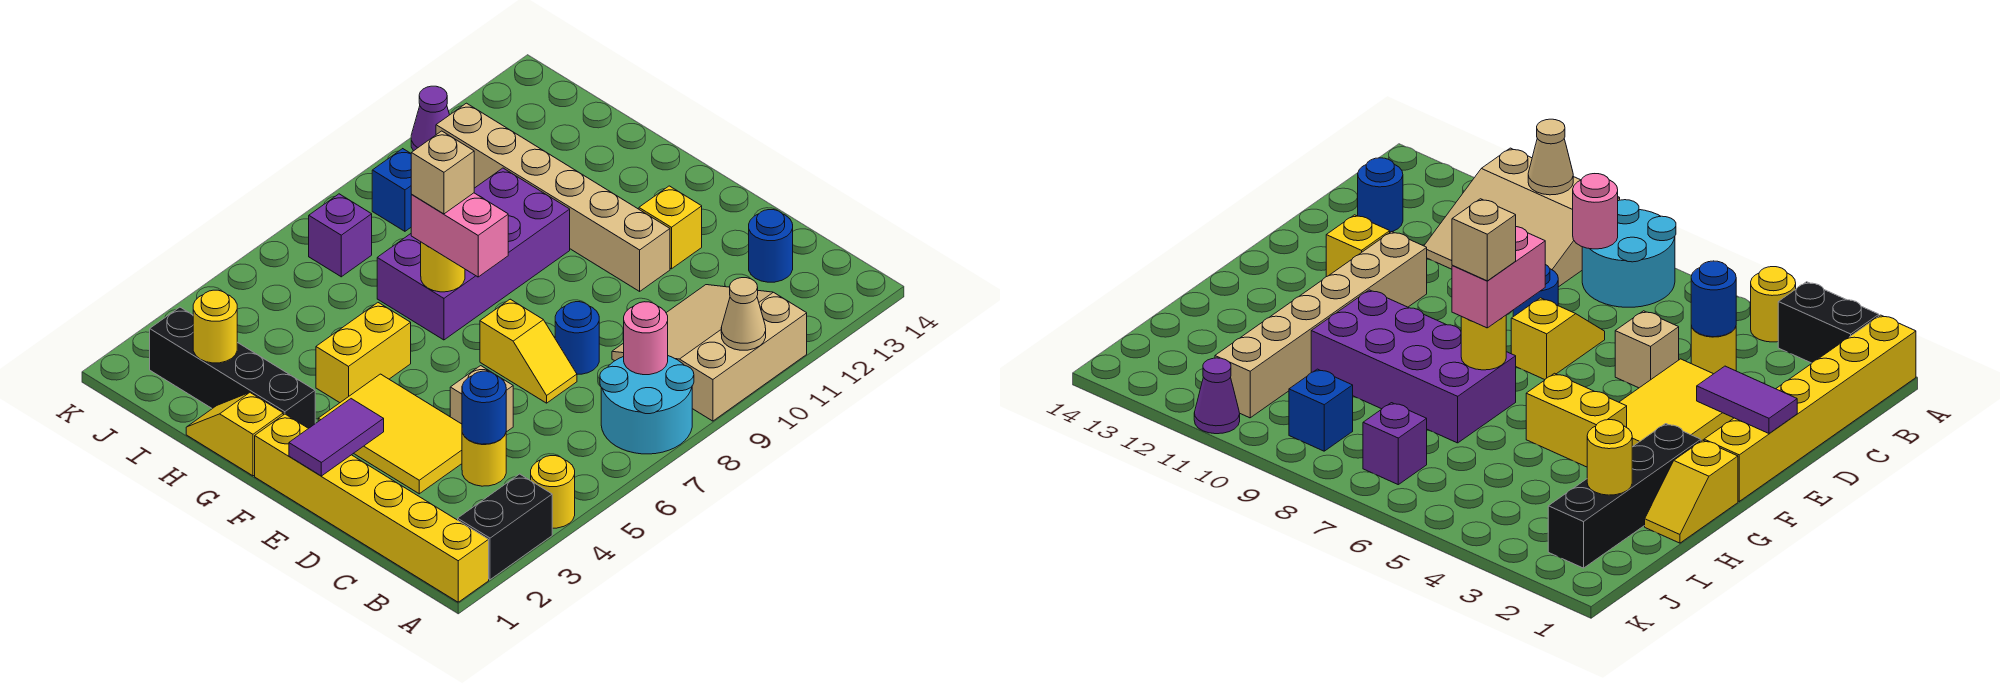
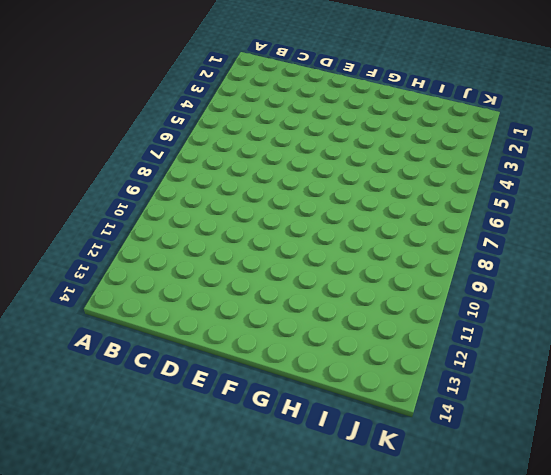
none -> yellow 1x6 brick [255,414,489,602]
none -> black 1x2 brick [458,474,552,580]
none -> yellow 1x1 round brick [531,456,575,528]

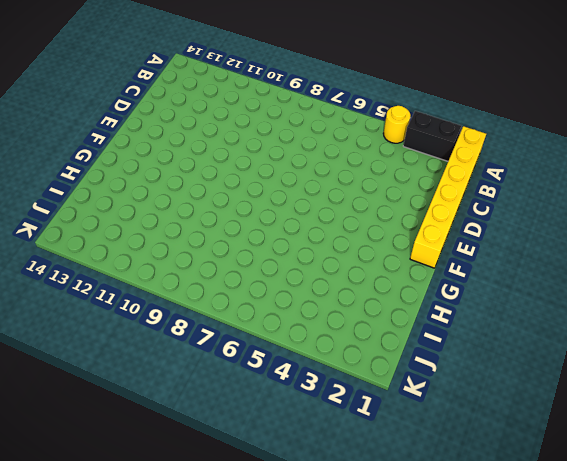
none -> cyan 2x2 round brick [600,356,694,454]
none -> tan 3x3 slope [612,285,807,421]
none -> yellow 1x1 round brick [462,433,506,486]

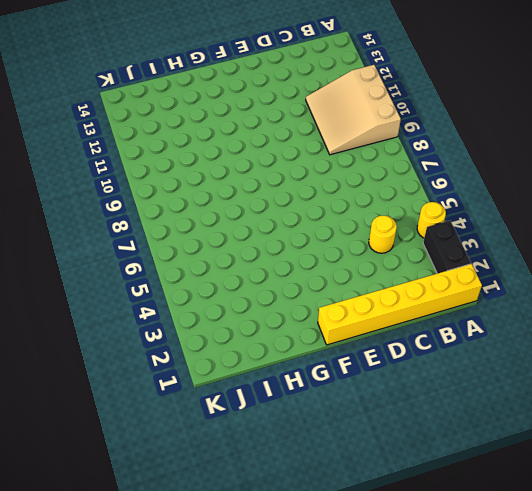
none -> cyan 2x2 round brick [600,356,694,454]
none -> blue 1x1 round brick [749,210,793,282]
none -> yellow 2x3 tile [318,374,462,494]

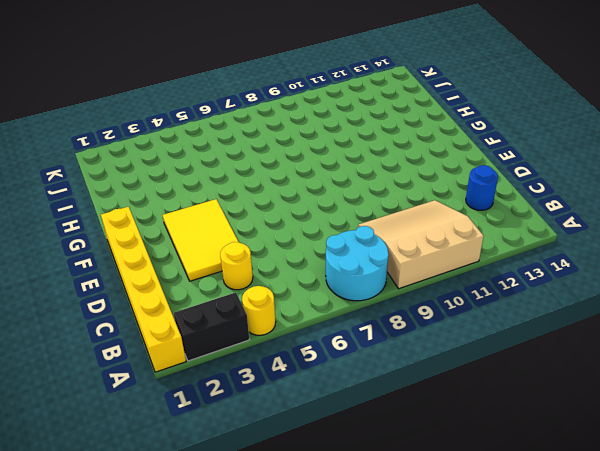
none -> tan 1x1 brick [450,366,513,432]
none -> yellow 1x2 slope [480,299,577,403]
none -> blue 1x1 round brick [555,302,599,374]

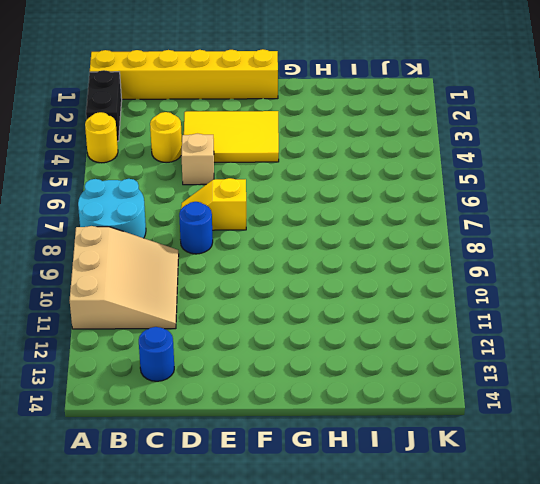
none -> tan 1x6 brick [436,103,670,291]
none -> yellow 1x1 brick [639,186,702,269]
none -> yellow 1x2 slope [186,393,283,476]

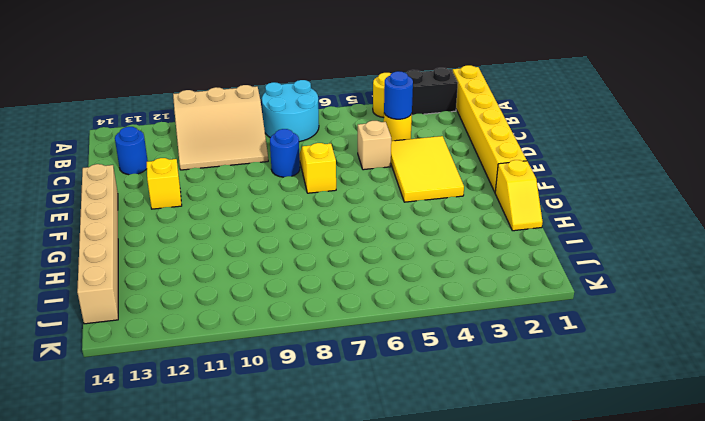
tan 1x6 brick [77,164,118,324] -> tan 1x6 brick moved to [436,103,670,291]
none -> black 1x4 brick [150,307,315,428]
none -> yellow 1x2 brick [316,303,411,403]
none -> purple 2x4 brick [377,168,570,340]

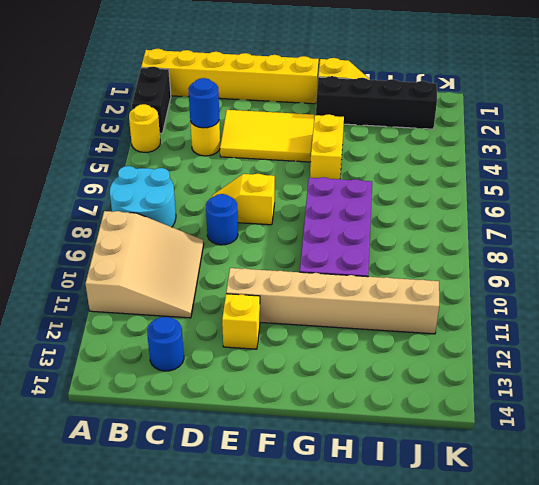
none -> tan 1x1 brick [450,366,513,432]
none -> purple 1x1 brick [309,194,372,277]
none -> blue 1x1 brick [372,149,412,231]

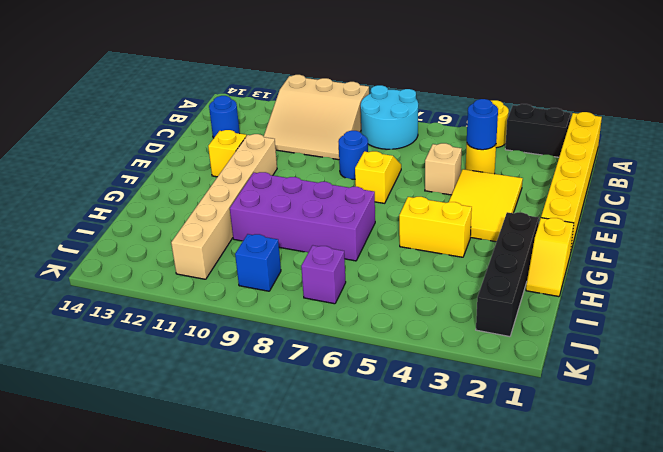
none -> purple 1x1 cone [411,86,449,151]
none -> tan 1x1 cone [721,278,766,350]
none -> pink 1x1 round brick [624,302,668,375]

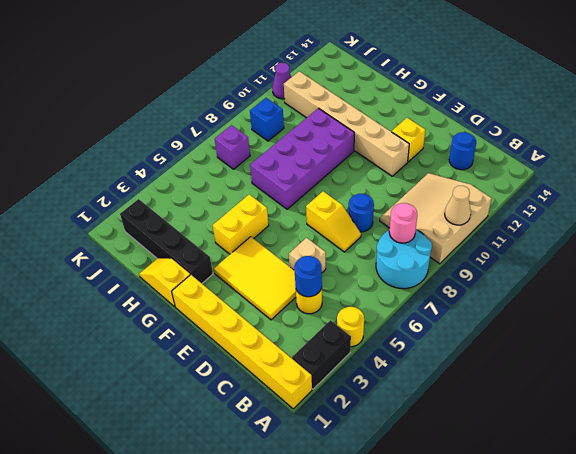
none -> purple 1x2 tile [289,399,384,476]
none -> yellow 1x1 round brick [421,242,465,292]
none -> yellow 1x1 round brick [193,290,237,363]

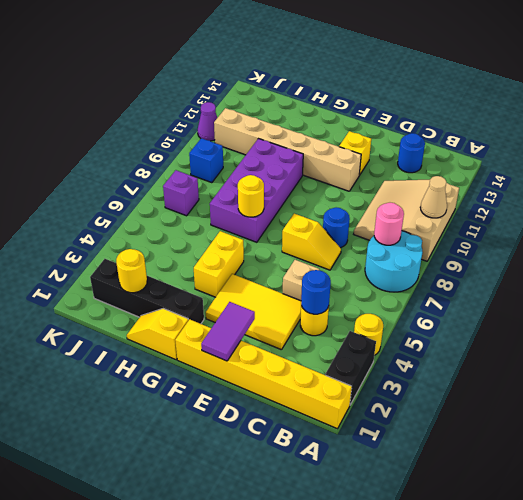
none -> pink 1x2 brick [411,193,508,277]
none -> tan 1x1 brick [411,131,474,214]

